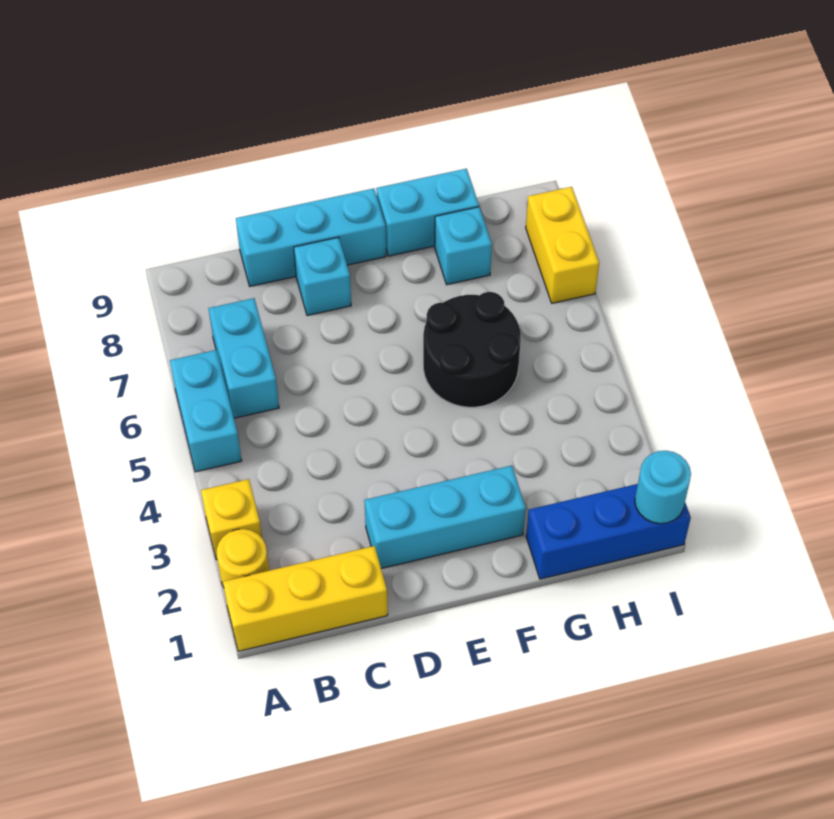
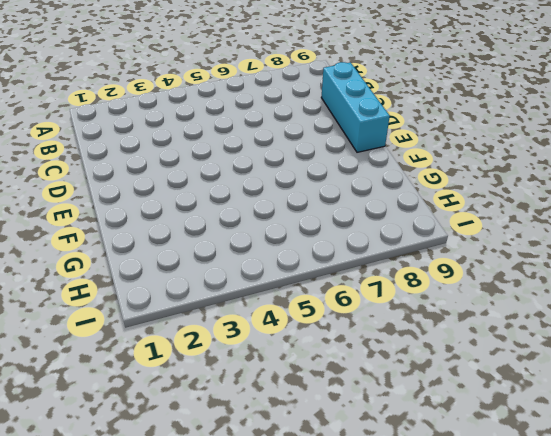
none -> yellow 1x3 brick [223,546,388,651]
none -> yellow 1x1 round brick [217,529,269,587]
none -> yellow 1x1 brick [201,479,262,560]

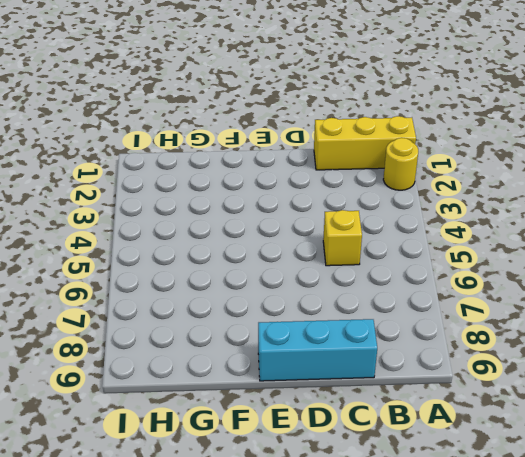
yellow 1x1 brick [323,210,362,266] -> yellow 1x1 brick moved to [201,479,262,560]
none -> cyan 1x2 brick [170,350,242,472]
none -> cyan 1x2 brick [208,298,279,418]
none -> cyan 1x3 brick [364,466,526,569]

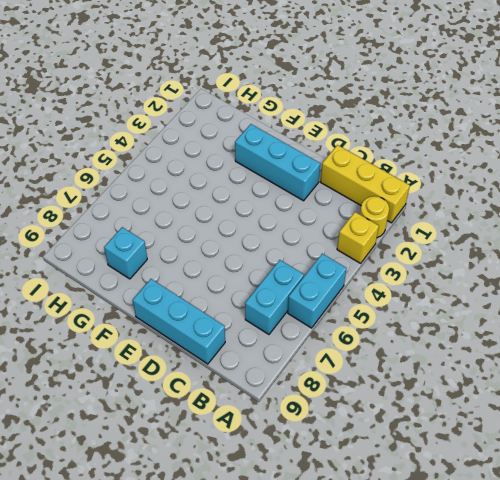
none -> cyan 1x1 brick [294,237,351,316]
none -> black 2x2 round brick [423,292,521,407]
none -> cyan 1x2 brick [376,169,479,256]

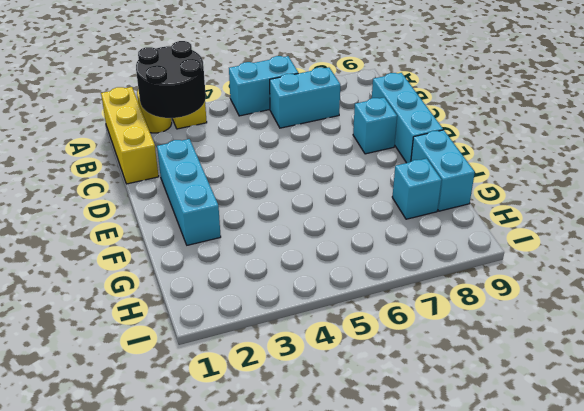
black 2x2 round brick [136,41,206,118] -> black 2x2 round brick moved to [423,292,521,407]
none -> blue 1x3 brick [526,484,691,579]
none -> yellow 1x2 brick [526,187,599,303]
none -> cyan 1x1 round brick [635,451,691,524]

